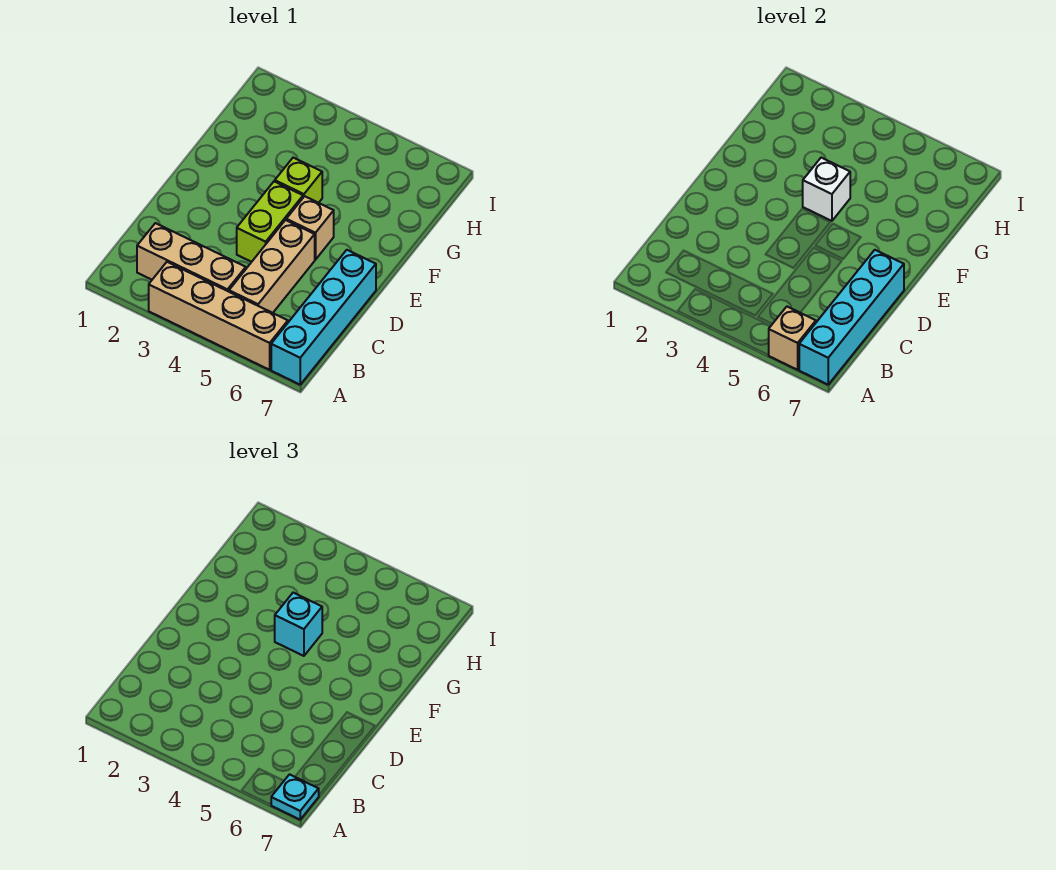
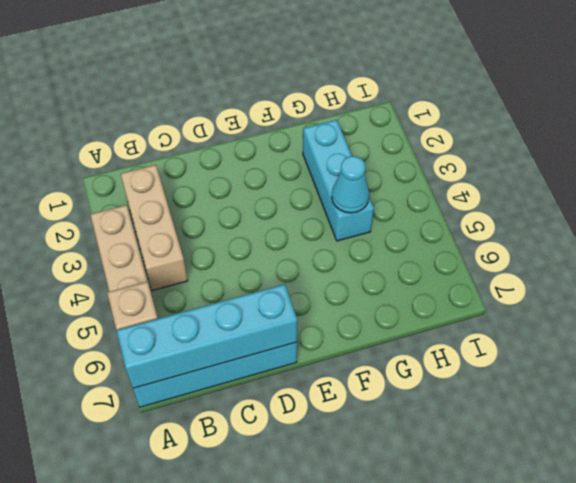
cyan 1x3 brick [303,120,374,241] -> none
cyan 1x1 cone [332,156,369,213] -> none
none -> tan 1x3 brick [229,220,315,313]
none -> lime 1x2 brick [237,181,303,262]
none -> tan 1x1 brick [286,196,334,260]

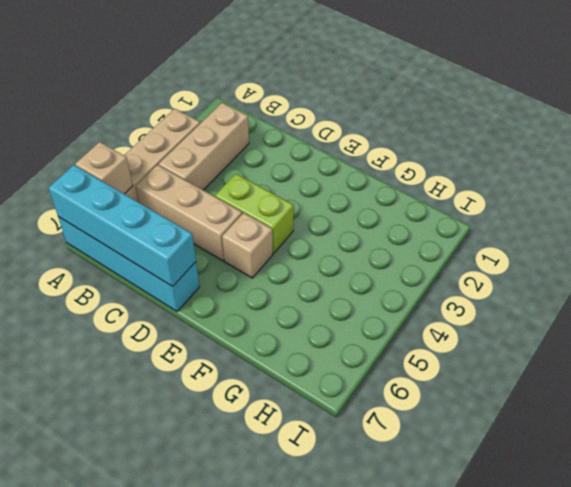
none -> lime 1x1 brick [275,158,322,203]
none -> white 1x1 brick [803,158,850,221]
none -> cyan 1x1 plate [271,774,319,819]

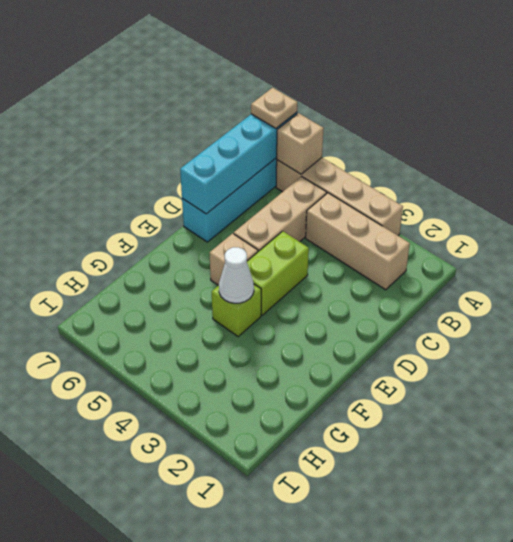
tan 1x1 plate [251,88,297,128] -> cyan 1x1 plate [271,774,319,819]
white 1x1 cone [219,247,254,303] -> white 1x1 brick [803,158,850,221]
none -> cyan 1x1 brick [275,593,322,656]

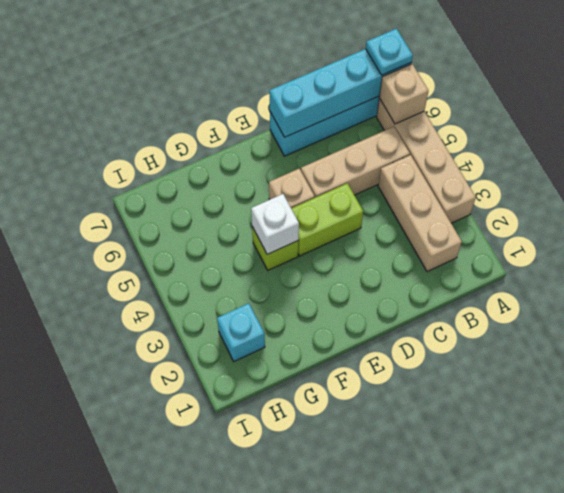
cyan 1x1 brick [217,303,265,361] -> cyan 1x1 brick moved to [275,593,322,656]

